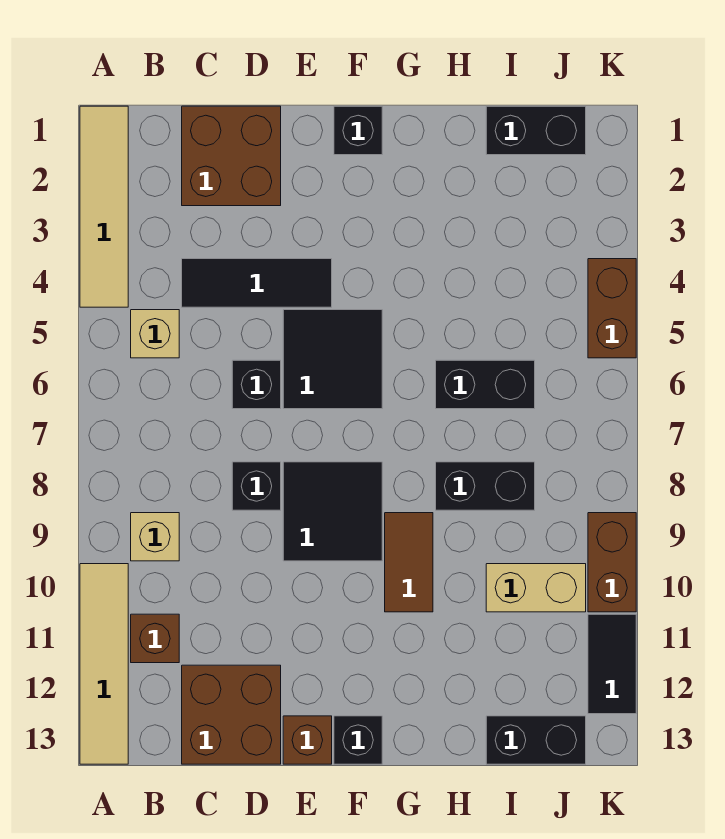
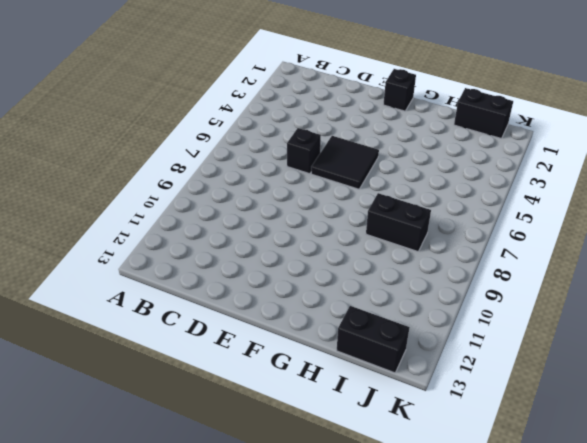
none -> tan 1x4 tile [80,106,128,307]
none -> tan 1x4 tile [80,564,128,764]
none -> tan 1x1 brick [131,310,179,358]

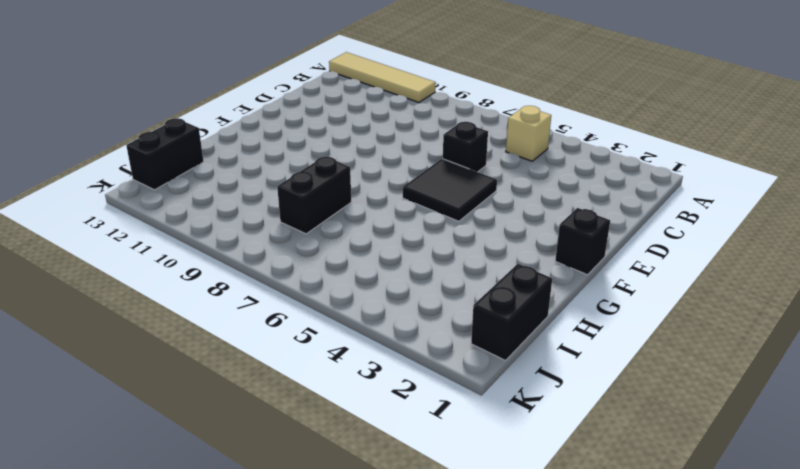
none -> tan 1x4 tile [80,106,128,307]
none -> tan 1x1 brick [131,513,179,561]
none -> brown 1x1 brick [131,614,179,663]

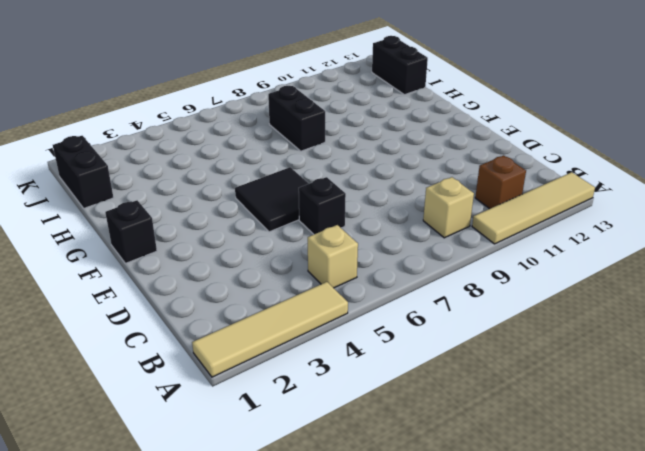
none -> brown 2x2 brick [182,106,281,206]
none -> black 1x3 tile [182,259,332,307]
none -> brown 2x2 brick [182,665,281,764]

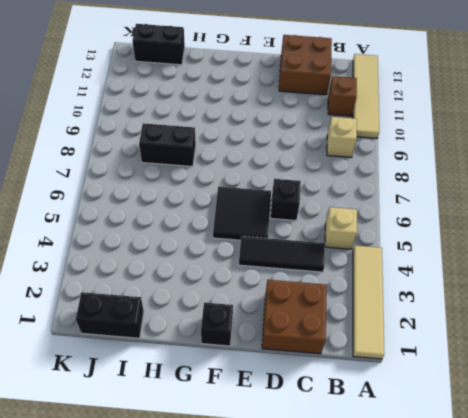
none -> black 1x1 brick [232,462,281,510]
none -> black 2x2 tile [283,462,382,561]
none -> brown 1x1 brick [283,716,332,764]

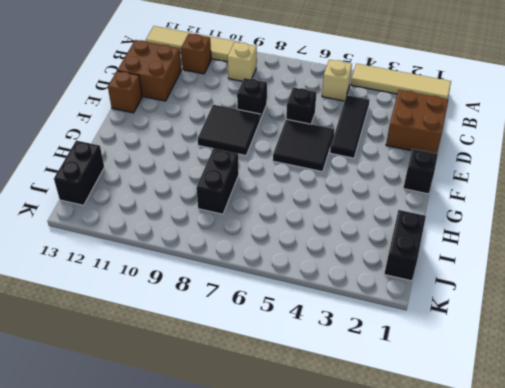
none -> black 1x1 brick [334,716,382,764]
none -> brown 1x2 tile [385,513,433,612]
none -> black 1x2 brick [436,360,535,409]

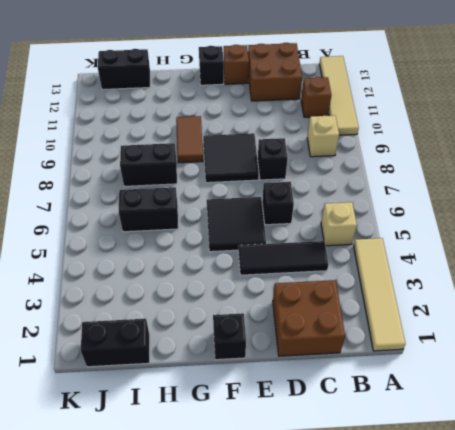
none -> tan 1x2 brick [486,564,586,612]
none -> brown 1x2 brick [588,259,636,358]
none -> brown 1x2 brick [588,513,636,612]

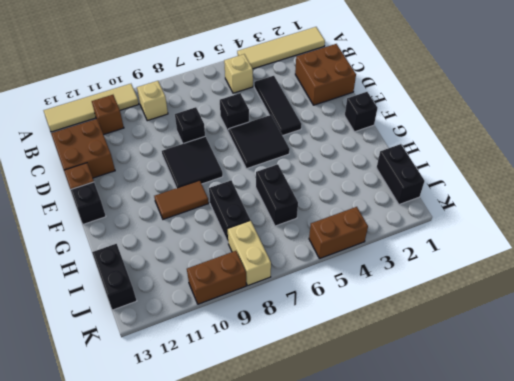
tan 1x2 brick [228,220,271,286] -> tan 1x2 brick moved to [486,564,586,612]
none -> black 1x2 tile [588,614,636,714]

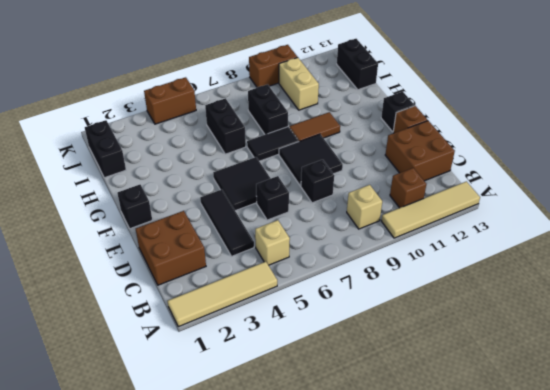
black 1x2 tile [247,127,299,161] -> black 1x2 tile moved to [588,614,636,714]

